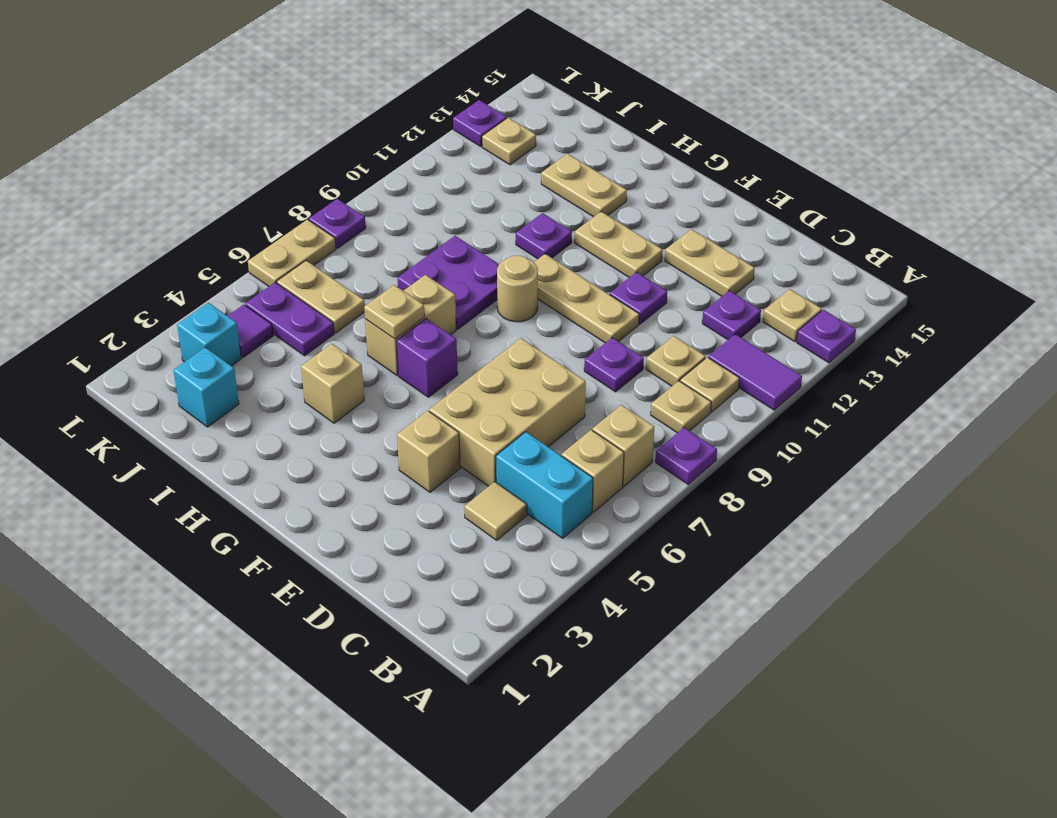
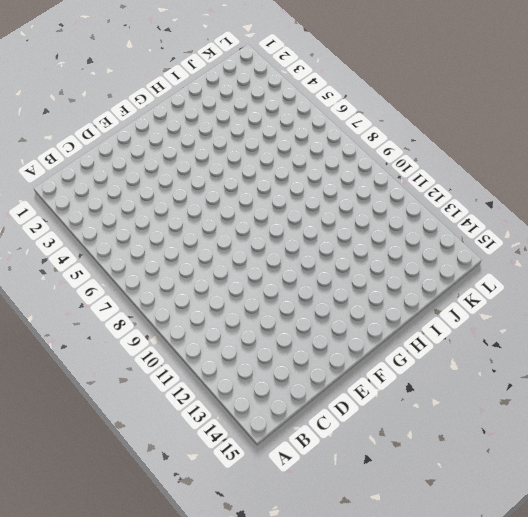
none -> purple 1x1 plate [655,427,717,484]
none -> purple 1x2 tile [709,334,802,410]
none -> purple 1x1 plate [797,310,856,363]
none -> cyan 1x2 brick [496,432,593,538]

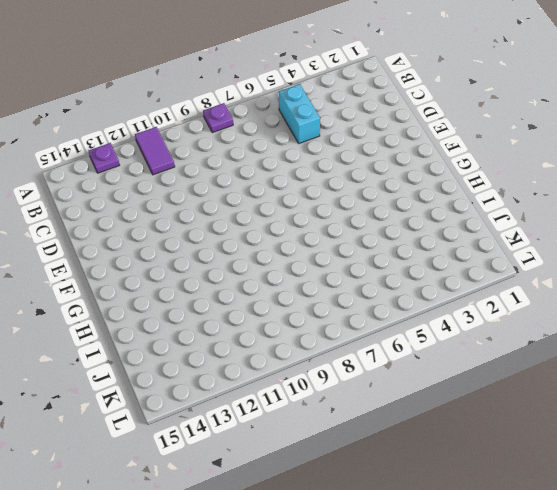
none -> tan 1x1 brick [562,430,624,512]
none -> tan 1x1 brick [592,405,654,486]
none -> tan 1x1 plate [651,381,711,433]
none -> tan 1x1 plate [680,357,740,412]

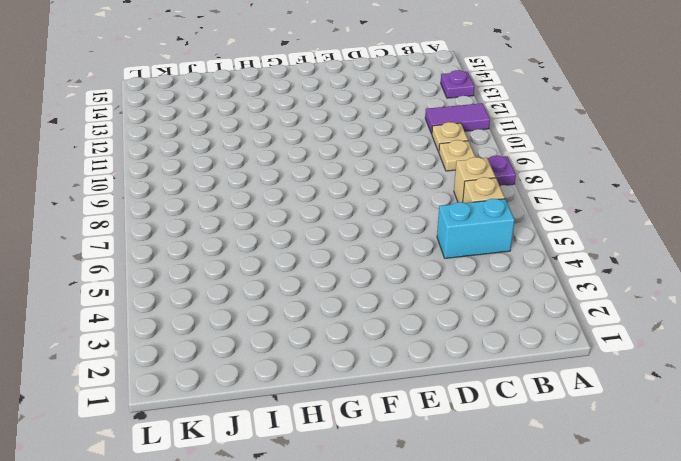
none -> tan 1x1 plate [763,289,822,342]
none -> tan 1x1 tile [464,482,527,540]
none -> tan 1x1 plate [646,336,706,386]
none -> purple 1x1 plate [702,291,761,340]

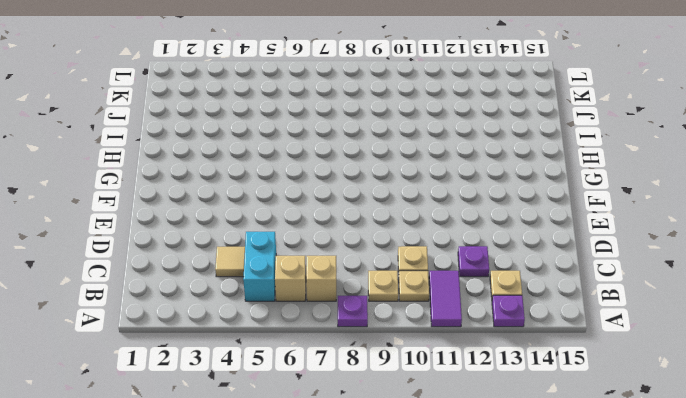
none -> tan 2x3 brick [429,338,586,486]
none -> purple 1x1 plate [584,338,644,392]
none -> tan 1x2 plate [665,229,755,296]
none -> tan 1x1 brick [397,411,460,492]

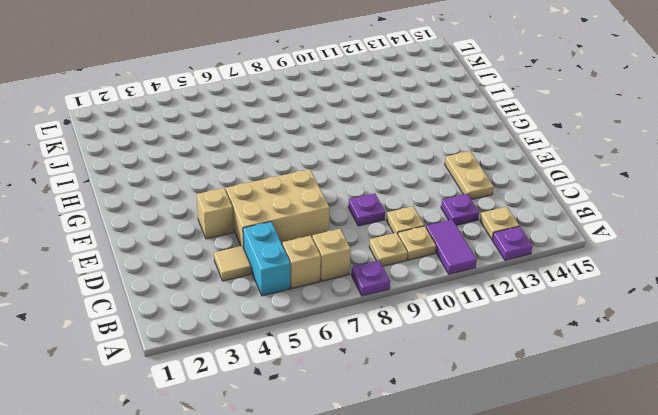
none -> tan 1x3 plate [534,254,639,343]
none -> purple 1x1 plate [610,272,667,324]
none -> tan 1x2 plate [574,212,663,278]
none -> purple 1x1 brick [397,319,458,397]

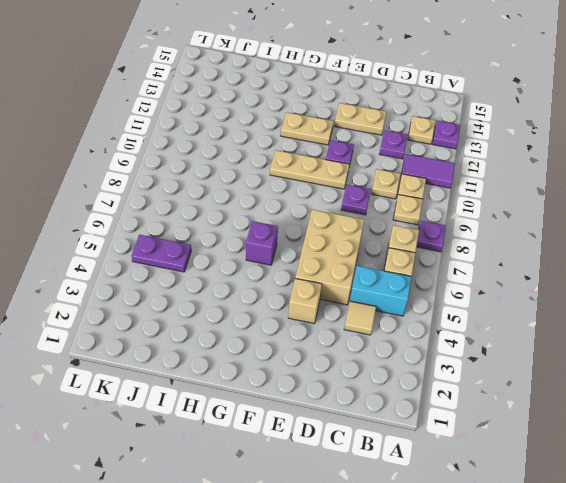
none -> tan 1x1 round brick [497,256,538,322]
none -> tan 1x1 brick [301,344,364,423]
none -> tan 1x2 brick [365,275,456,375]
none -> purple 2x2 plate [397,236,499,329]

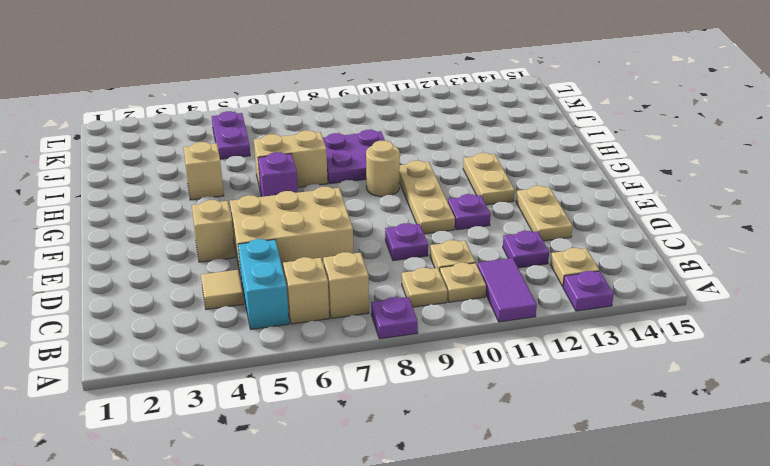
none -> purple 1x1 plate [516,213,572,259]
none -> tan 1x2 plate [541,154,627,217]
none -> cyan 1x1 brick [174,347,239,427]
none -> tan 1x2 plate [277,261,365,333]

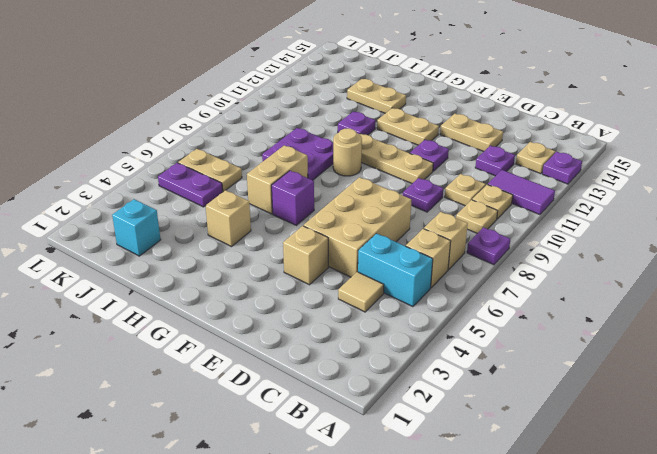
none -> cyan 1x1 brick [177,302,241,366]
none -> purple 1x1 tile [228,305,273,357]
none -> tan 1x1 plate [482,118,536,165]
none -> tan 1x2 plate [248,220,336,286]

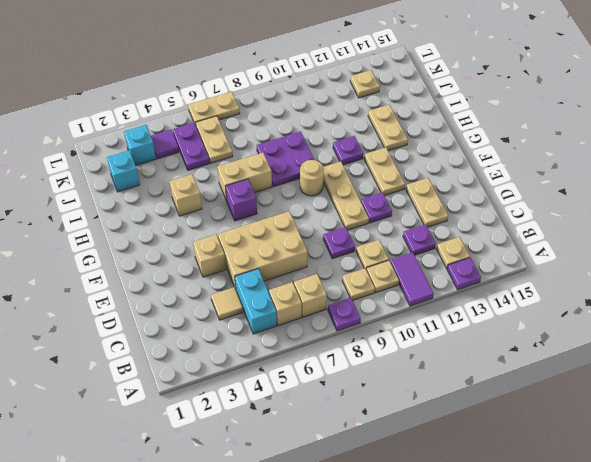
none -> purple 1x1 plate [309,199,366,248]
none -> purple 1x1 plate [453,100,507,147]
none -> tan 1x1 plate [364,285,425,339]

